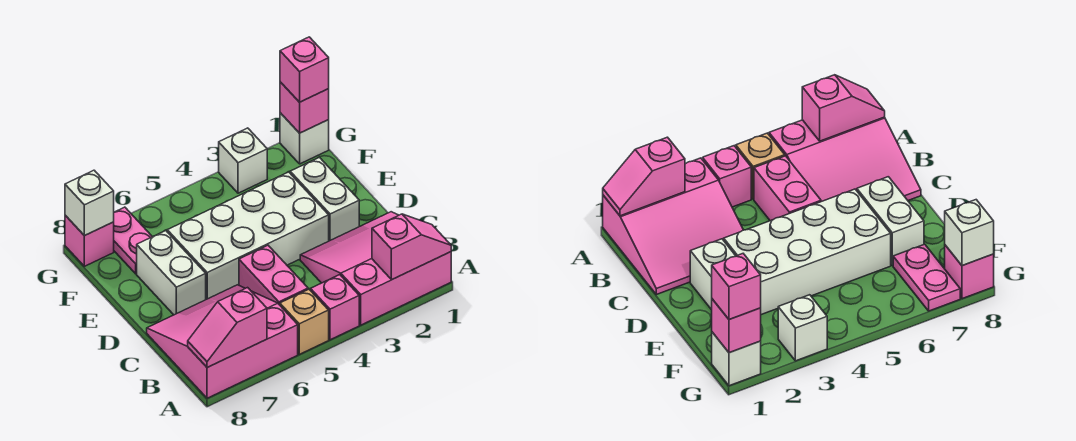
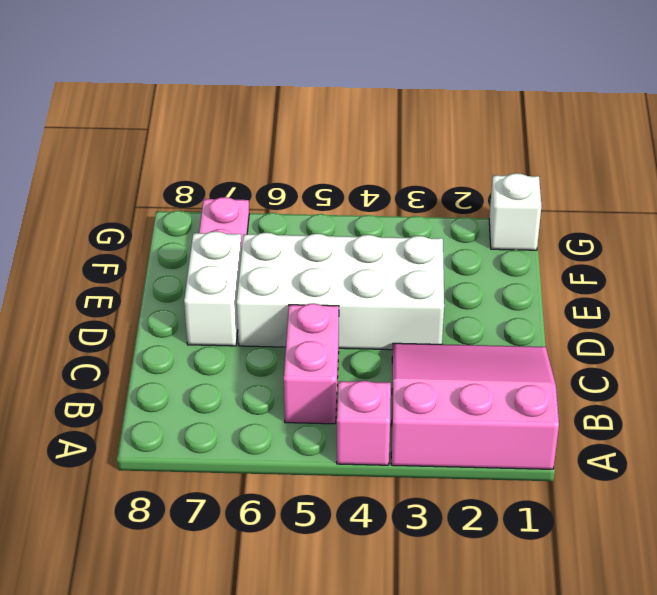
none -> tan 1x1 brick [280,289,329,354]
none -> pink 3x3 slope [147,285,298,398]
none -> white 1x2 brick [290,157,359,241]

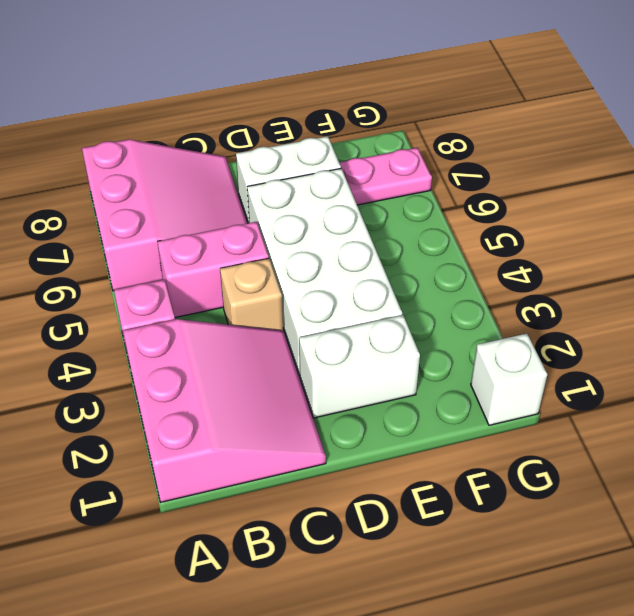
tan 1x1 brick [220,258,283,330] -> tan 1x1 brick moved to [280,289,329,354]
none -> white 1x1 brick [219,128,267,193]
none -> pink 1x1 brick [65,215,114,266]
none -> pink 1x2 slope [372,214,451,280]

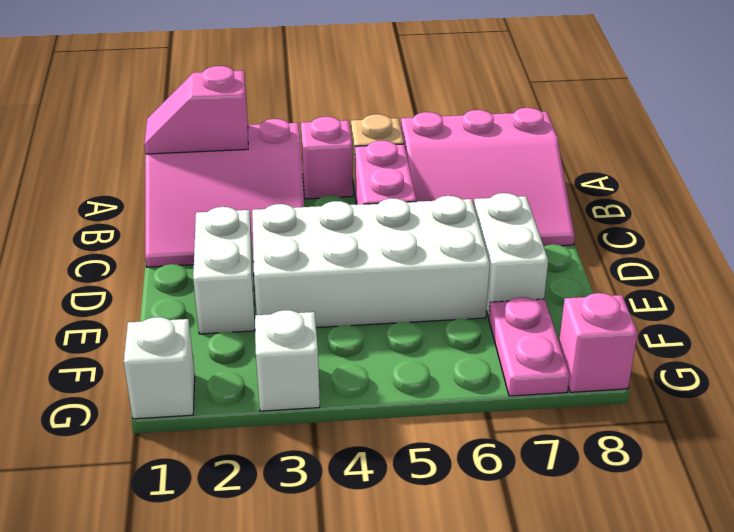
none -> pink 1x2 slope [188,288,267,368]
none -> pink 1x1 brick [280,82,329,133]
none -> white 1x1 brick [65,170,114,236]

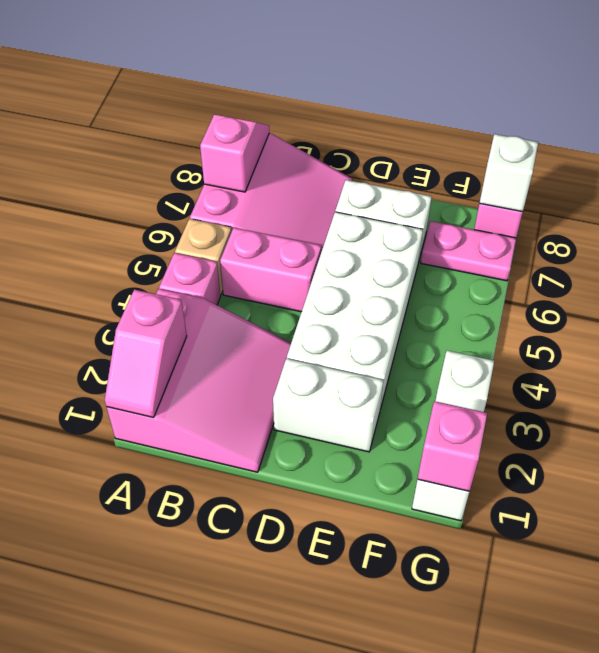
none -> pink 1x1 brick [280,37,329,102]

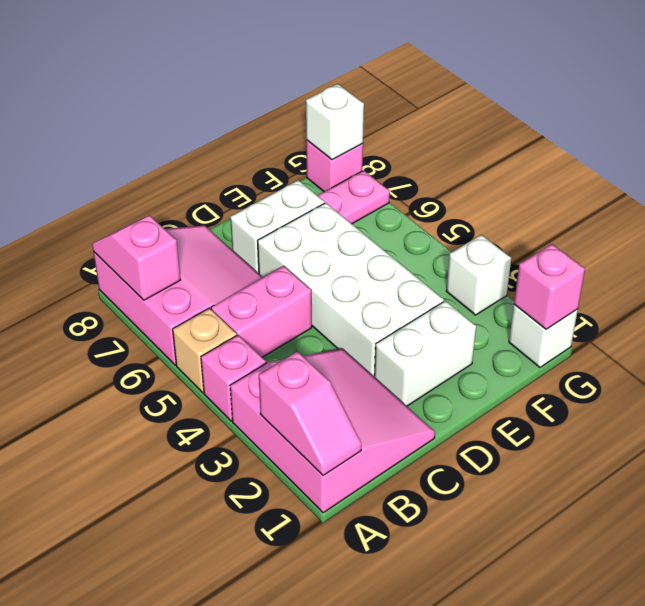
none -> pink 1x1 brick [280,37,329,102]

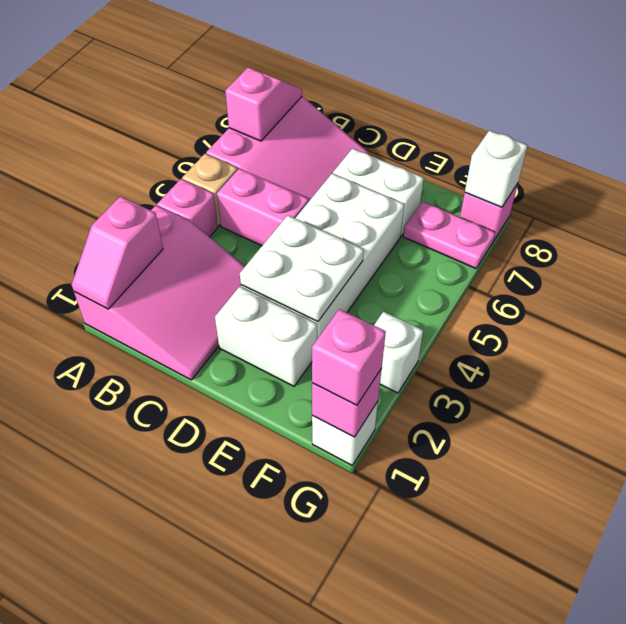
white 2x2 plate [240,215,364,322] -> none

